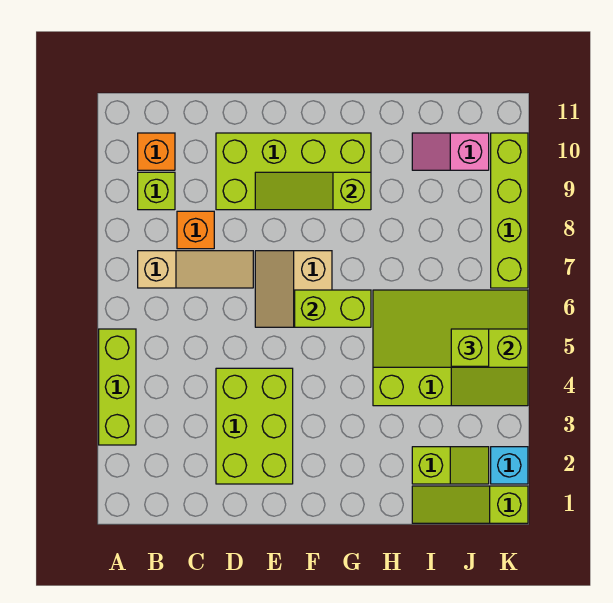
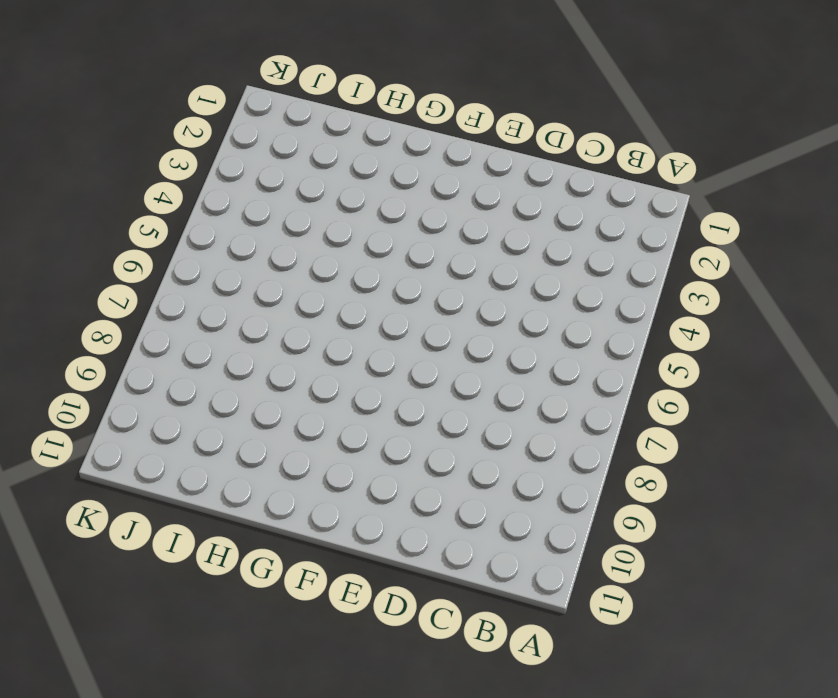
none -> lime 1x3 brick [99,329,136,445]
none -> tan 1x3 slope [138,251,253,288]
none -> lime 1x1 brick [138,172,175,210]

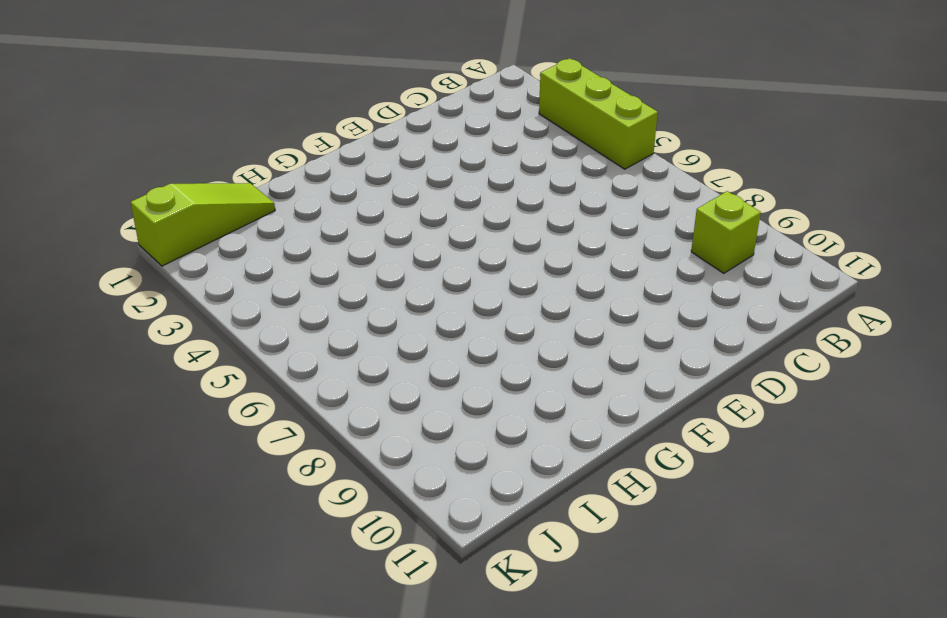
none -> tan 1x3 slope [138,251,253,288]
none -> orange 1x1 brick [138,133,175,170]
none -> orange 1x1 brick [177,211,214,249]

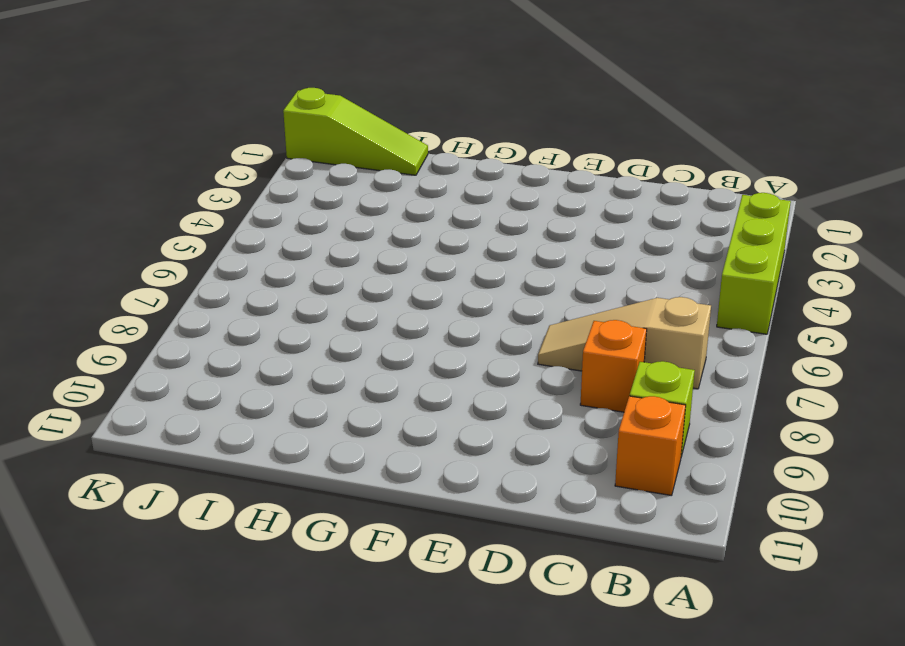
none -> lime 2x3 brick [216,368,293,484]
none -> lime 2x4 brick [216,133,371,210]
none -> tan 2x2 slope [255,251,332,327]

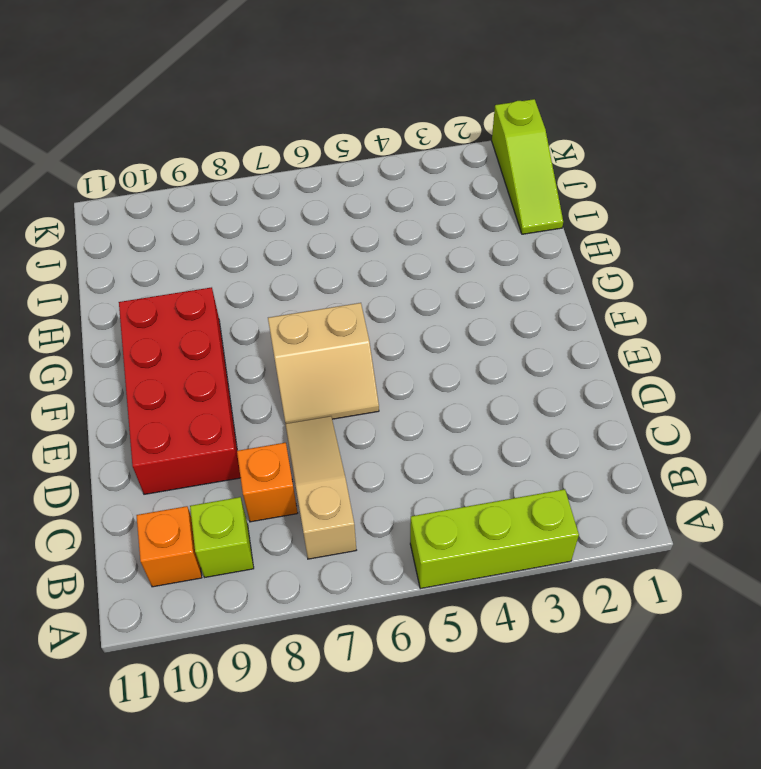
red 2x4 brick [119,287,241,494] -> lime 2x4 brick [216,133,371,210]
none -> lime 2x3 brick [216,368,293,484]
none -> lime 3x4 slope [373,290,528,406]
none -> lime 1x2 slope [412,447,489,484]

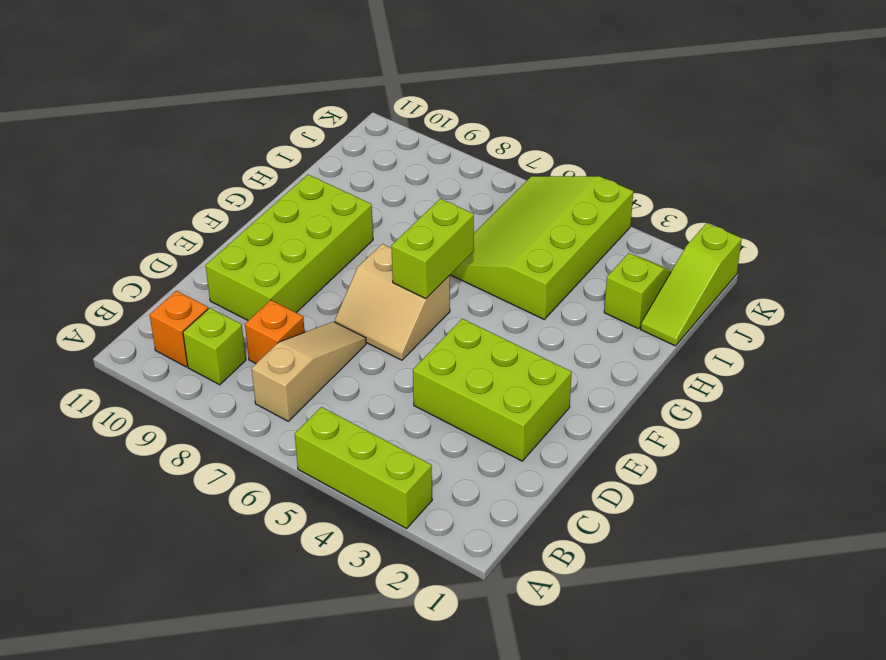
none -> pink 1x2 slope [412,133,489,170]
none -> cyan 1x1 brick [491,447,528,484]
none -> lime 1x4 brick [491,133,528,288]

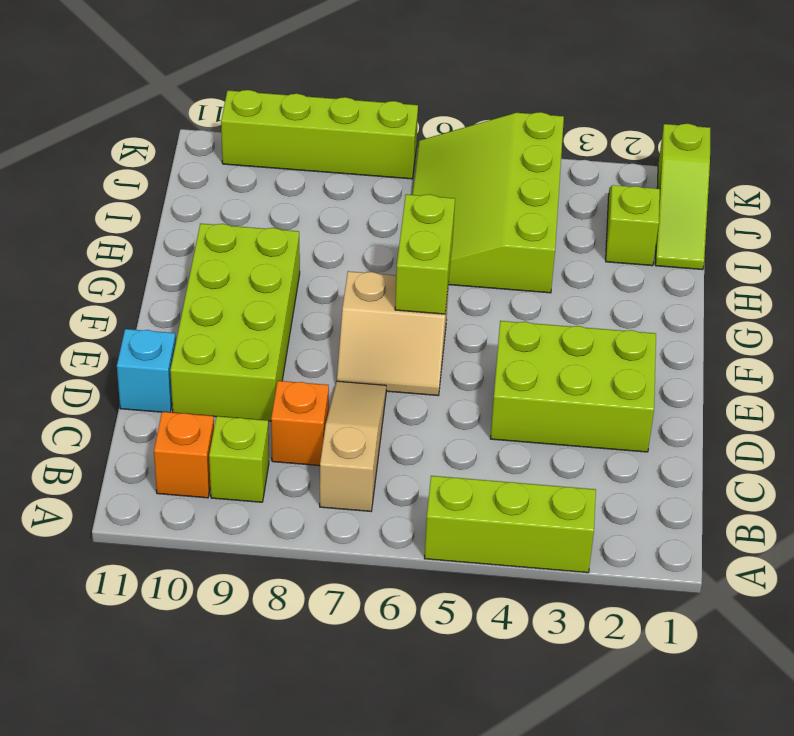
cyan 1x1 brick [117,329,176,412] -> cyan 1x1 brick moved to [491,447,528,484]
none -> pink 1x2 slope [412,133,489,170]
none -> lime 1x3 slope [255,172,371,210]
none -> lime 2x2 slope [451,329,528,406]

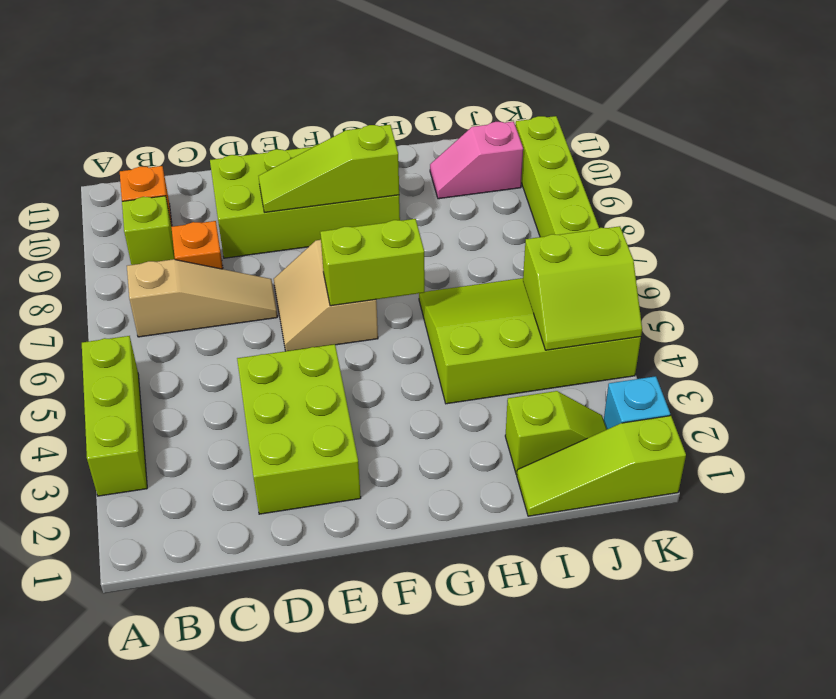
none -> lime 1x1 brick [451,329,489,366]

